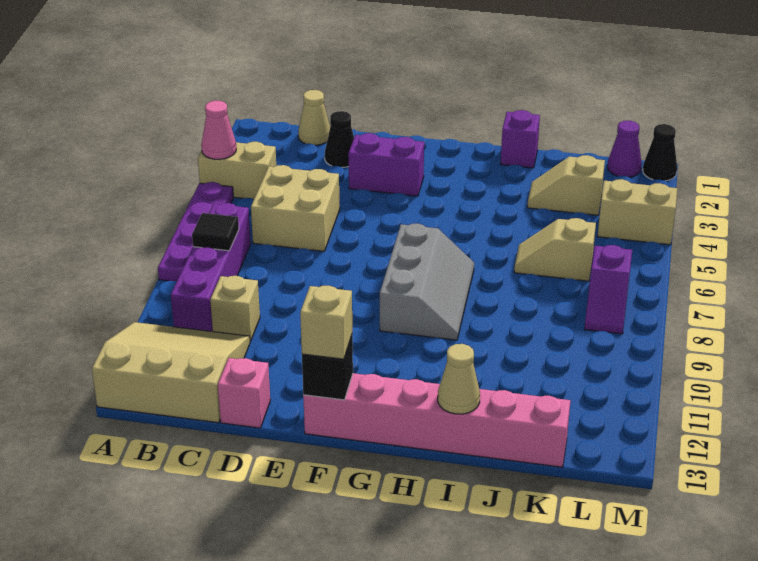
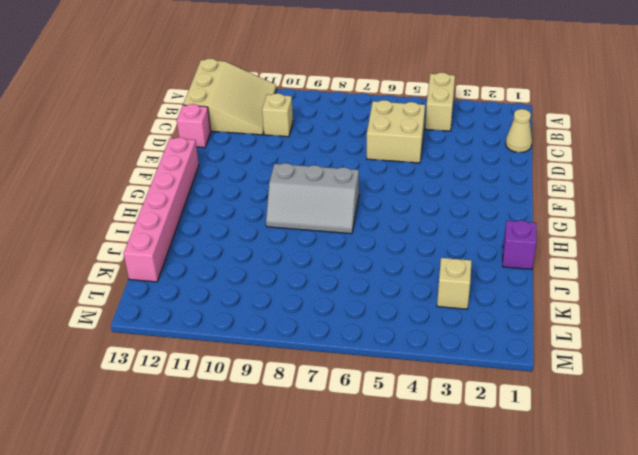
none -> purple 1x4 plate [158,182,233,282]
none -> purple 1x4 brick [171,203,251,331]
none -> black 1x1 cone [325,111,354,167]

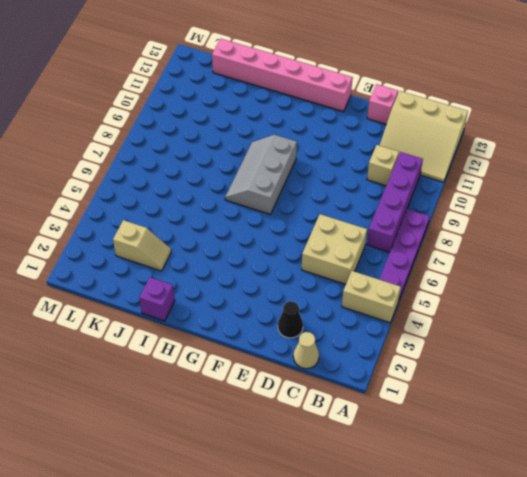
none -> purple 1x2 brick [348,133,424,196]
none -> tan 1x2 slope [514,218,596,281]
none -> purple 1x1 cone [607,121,642,177]

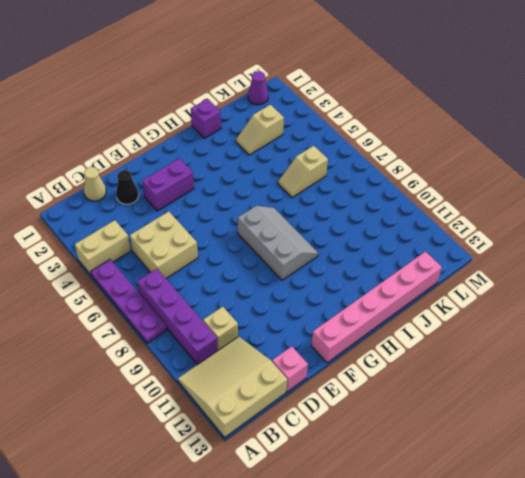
none -> tan 1x2 brick [597,179,677,245]
none -> purple 1x2 slope [584,245,632,334]
none -> black 1x1 cone [643,124,677,181]

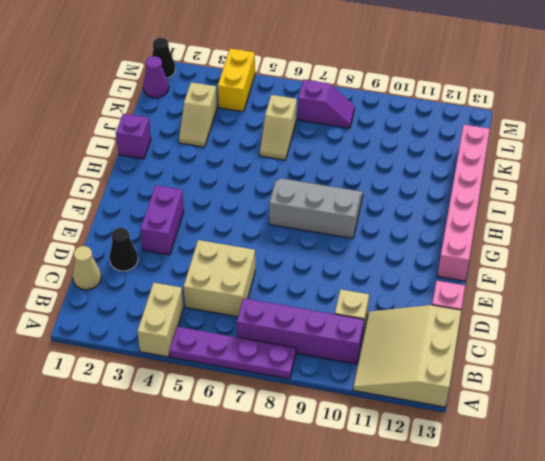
yellow 1x2 brick [218,49,255,112] -> tan 1x2 brick [597,179,677,245]
none -> pink 1x1 cone [201,101,236,159]
none -> black 1x1 tile [192,213,239,251]
none -> black 1x1 brick [302,335,353,400]

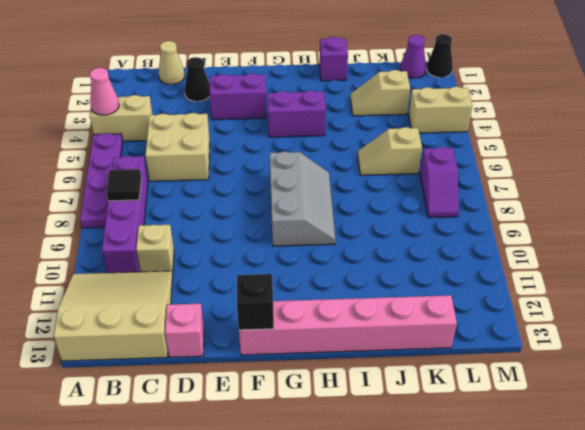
purple 1x2 brick [268,90,326,137] -> none
none -> tan 1x1 cone [438,344,480,414]
none -> tan 1x1 brick [300,286,352,359]

